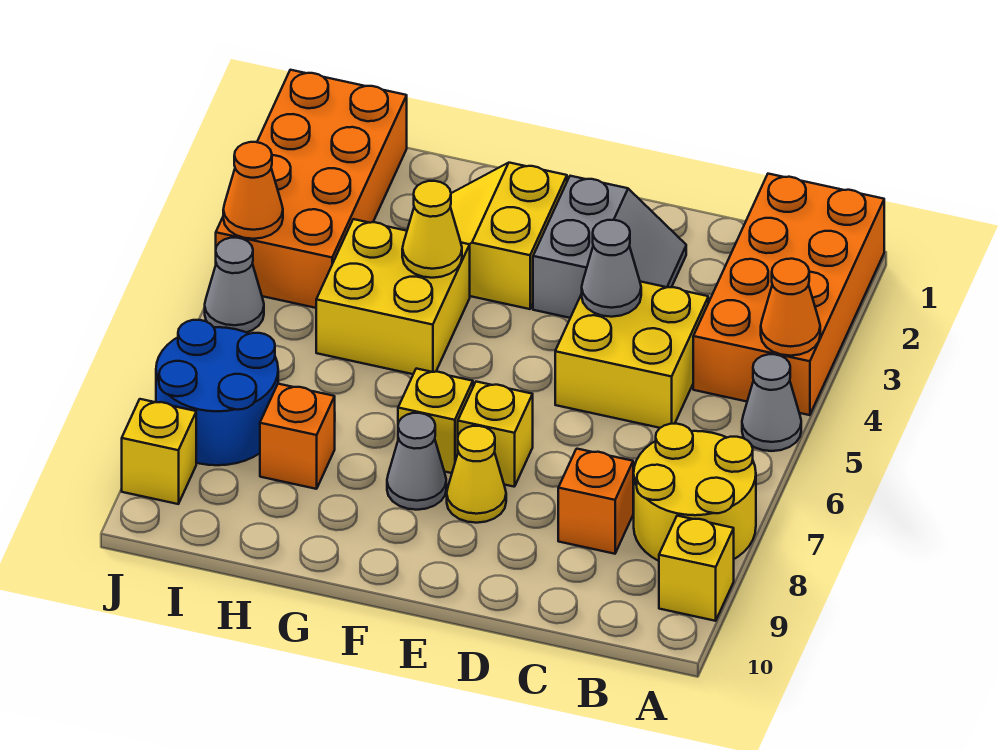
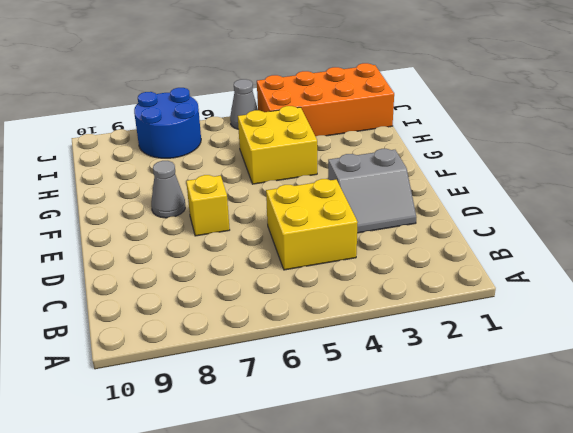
none -> orange 2x4 brick [693,174,884,415]
none -> grey 1x1 cone [742,354,801,451]
none -> yellow 2x2 round brick [634,424,756,561]

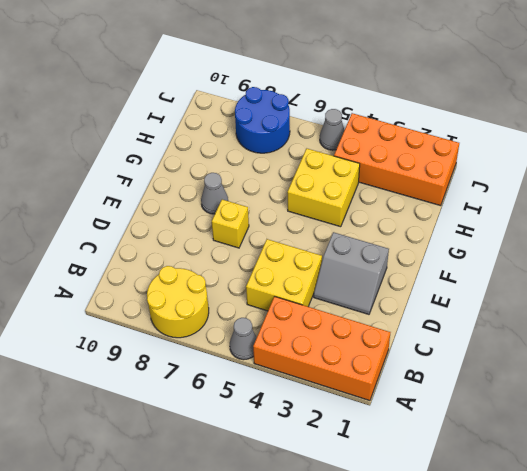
none -> yellow 1x1 brick [659,516,734,621]
none -> orange 1x1 brick [558,449,633,554]
none -> yellow 1x1 cone [447,426,506,523]

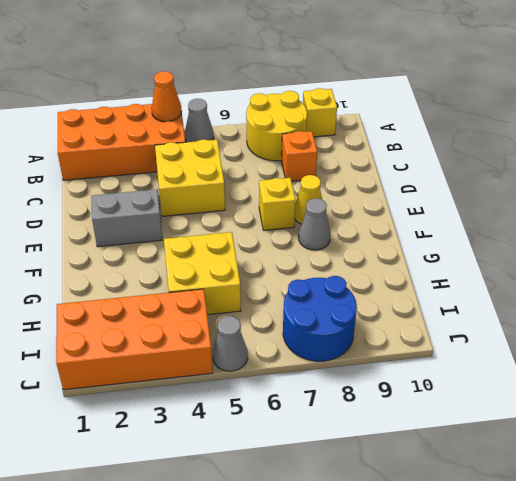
none -> yellow 2x2 slope [450,163,567,309]
none -> yellow 1x1 brick [398,369,473,473]
none -> orange 1x1 brick [260,384,335,489]

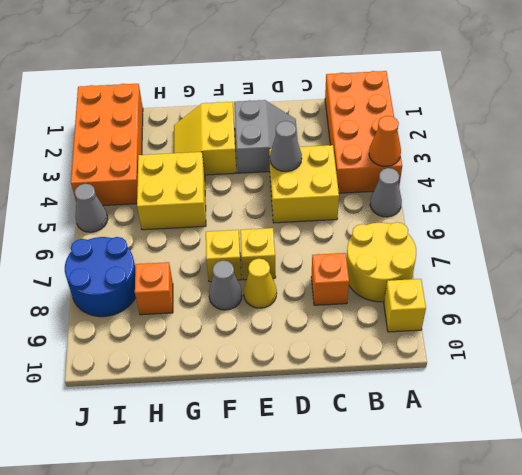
none -> yellow 1x1 brick [122,399,196,504]
none -> yellow 1x1 cone [402,181,462,278]
none -> orange 1x1 cone [223,142,283,239]

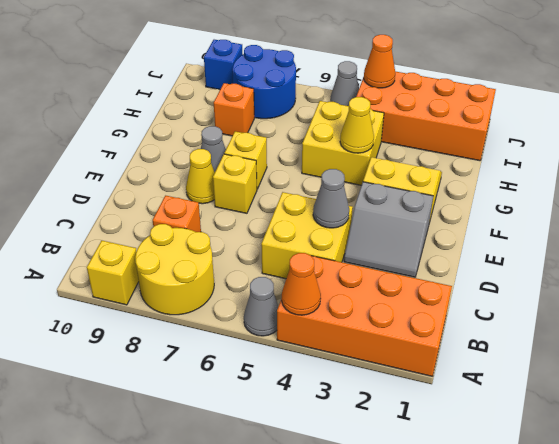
blue 1x1 brick [204,40,243,90] -> yellow 1x1 brick [122,399,196,504]

